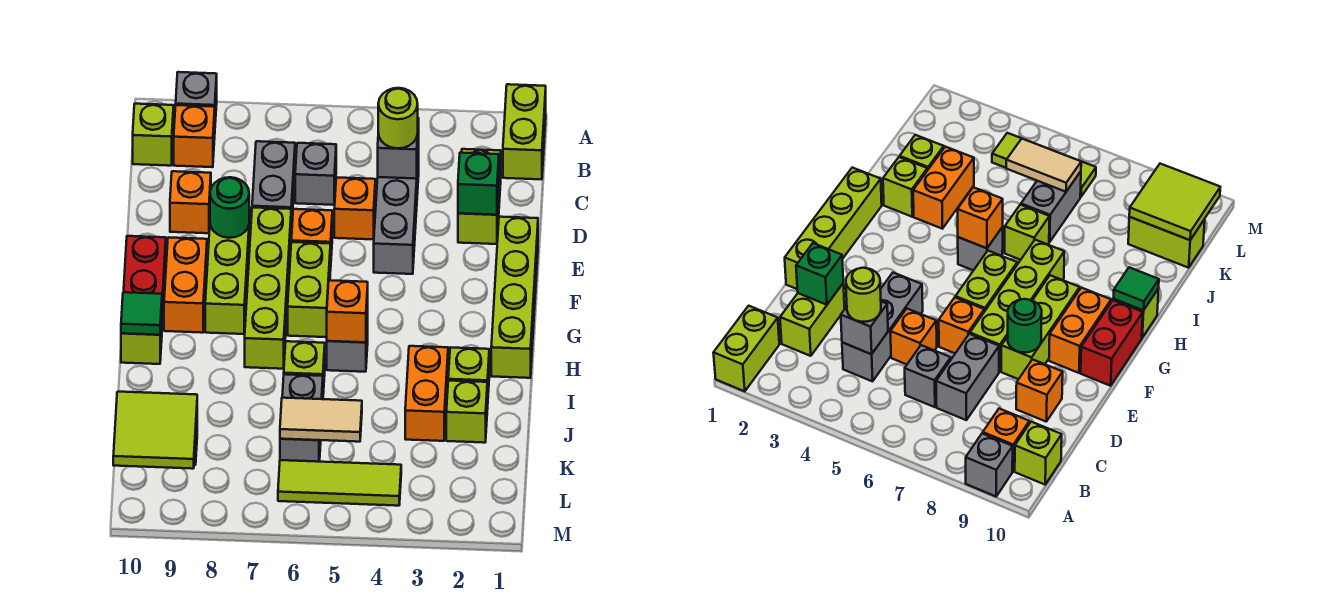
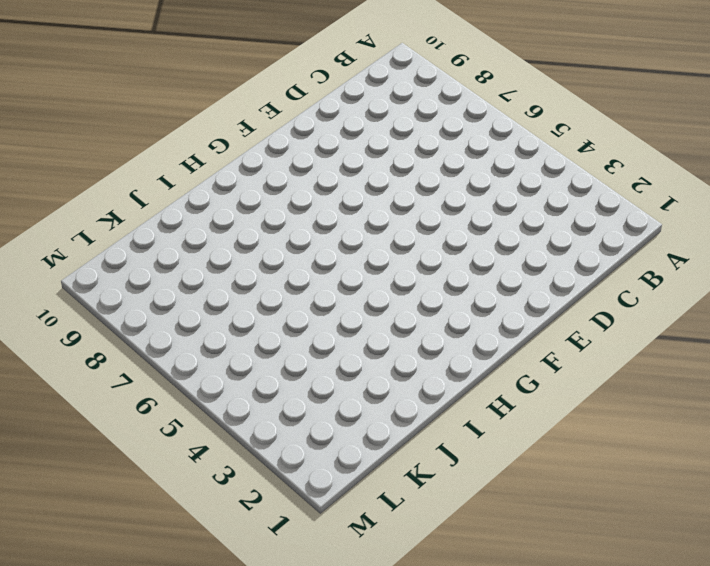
none -> lime 1x2 brick [503,84,546,179]
none -> grey 1x1 brick [176,72,217,122]
none -> orange 1x1 brick [174,105,215,167]
none -> lime 1x1 brick [133,104,174,166]

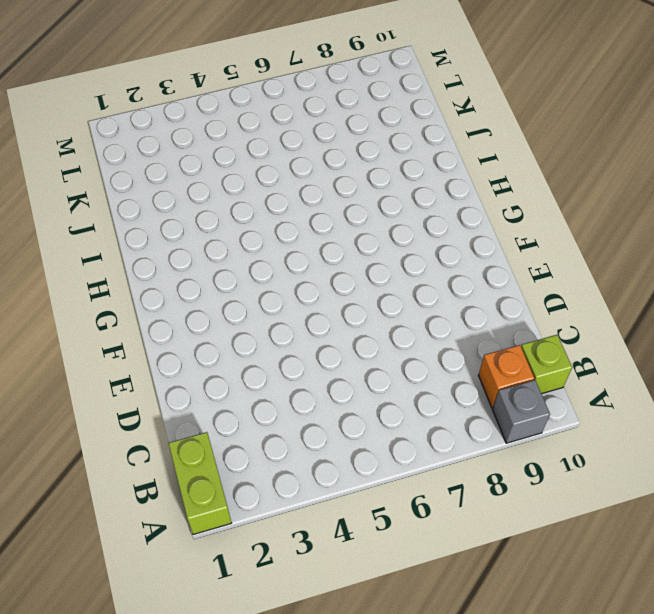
none -> lime 1x2 brick [458,149,501,244]
none -> grey 1x3 brick [374,148,419,274]
none -> grey 1x1 brick [295,143,336,205]
none -> grey 1x2 brick [252,141,295,234]

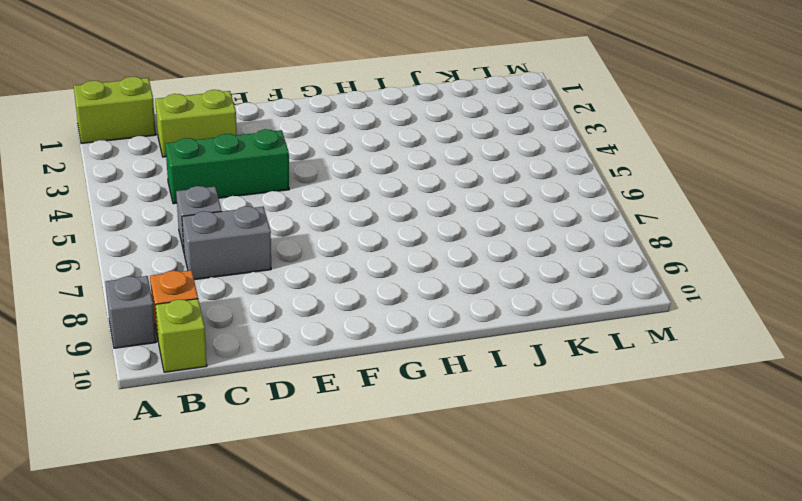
green 1x3 brick [165,129,289,204] -> grey 1x3 brick [374,148,419,274]
none -> orange 1x1 brick [334,178,375,239]
none -> orange 1x1 brick [170,171,211,233]
none -> lime 1x4 brick [491,217,538,378]
none -> orange 1x1 brick [291,209,332,271]

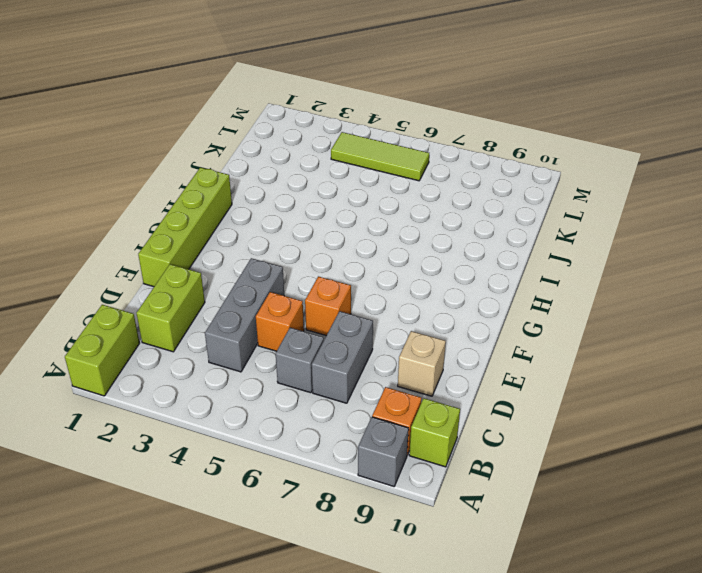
tan 1x1 brick [398,331,446,396] -> orange 1x1 brick [170,171,211,233]
none -> lime 1x4 brick [244,207,291,369]
none -> lime 1x3 brick [205,207,250,334]
none -> lime 1x2 brick [288,242,330,337]
none -> orange 1x2 brick [164,237,207,333]

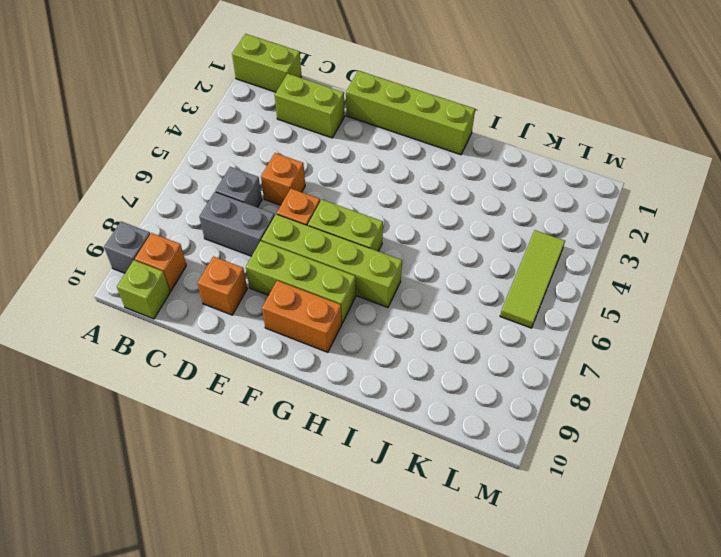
none -> grey 1x3 brick [374,148,419,274]
none -> red 1x2 brick [124,236,166,325]
none -> grey 1x1 brick [327,317,368,372]
none -> lime 1x1 brick [121,314,162,364]

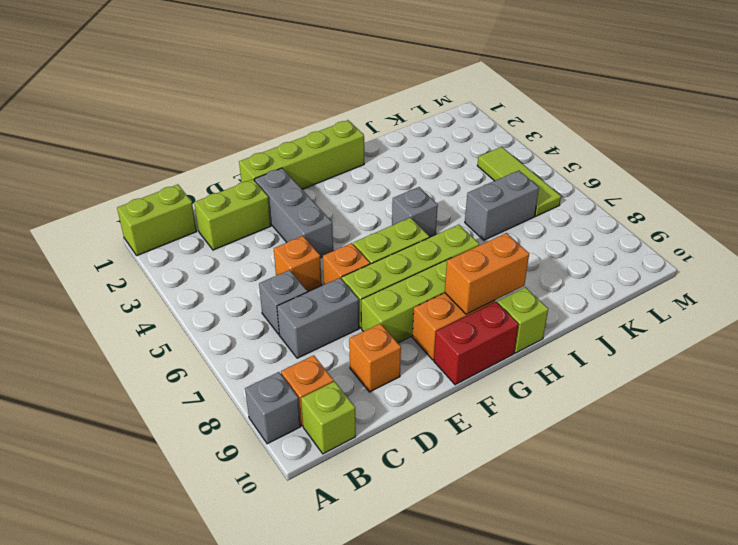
grey 1x3 brick [255,168,333,258] -> grey 1x3 brick turned to [374,148,419,274]
orange 1x2 brick [445,233,529,314] -> orange 1x2 brick moved to [405,346,448,441]
none -> lime 1x1 brick [448,347,489,409]
none -> lime 1x1 brick [284,341,325,394]
none -> lime 1x1 brick [446,381,487,443]
none -> lime 1x2 brick [1128,217,1205,268]

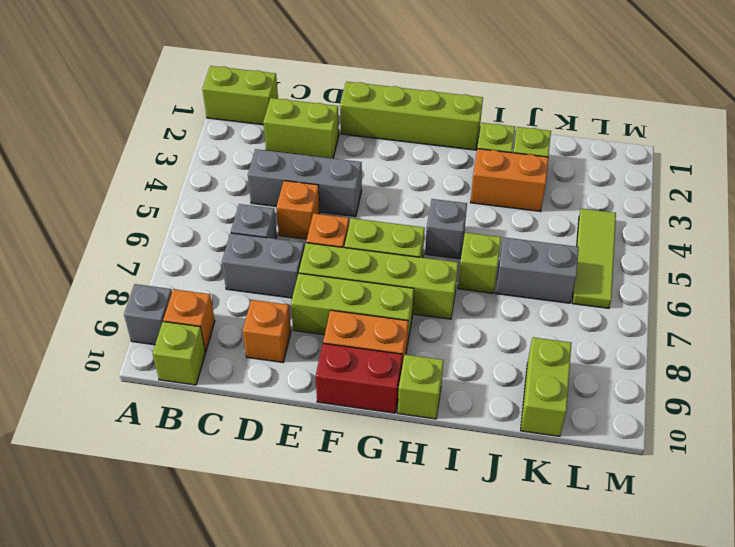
none -> grey 1x1 brick [378,118,419,179]
none -> green 1x1 brick [458,153,499,215]
none -> green 1x1 round brick [210,177,249,238]
none -> orange 1x1 brick [327,280,368,342]

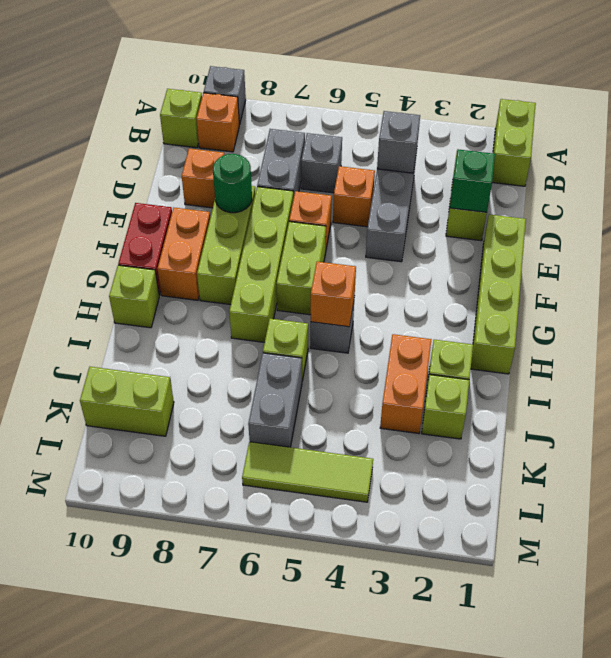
none -> green 1x1 tile [121,292,162,335]
none -> tan 1x2 tile [280,398,362,442]
none -> lime 2x2 tile [113,392,197,469]
none -> lime 1x1 round brick [378,88,418,148]

